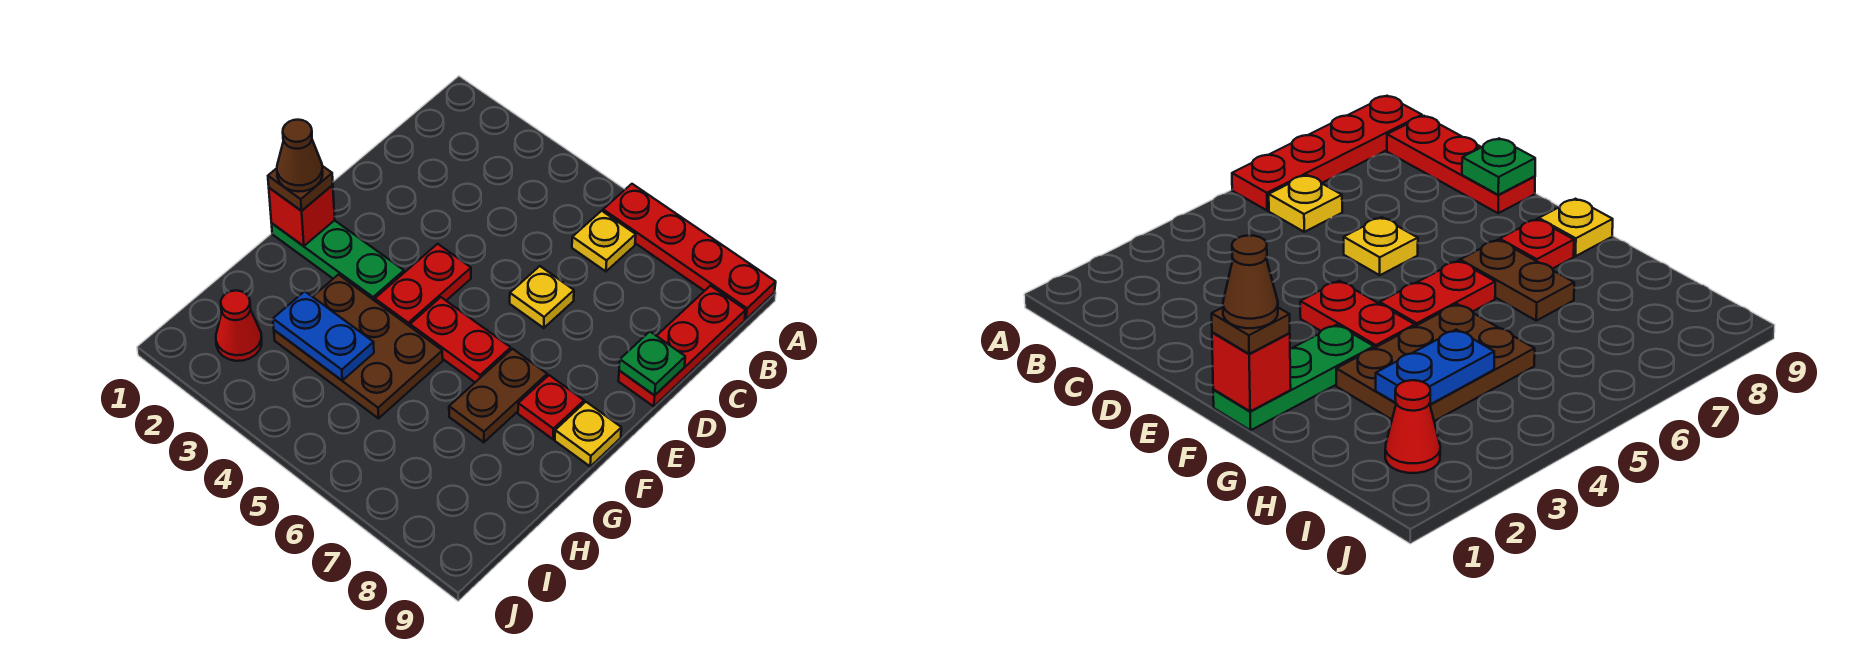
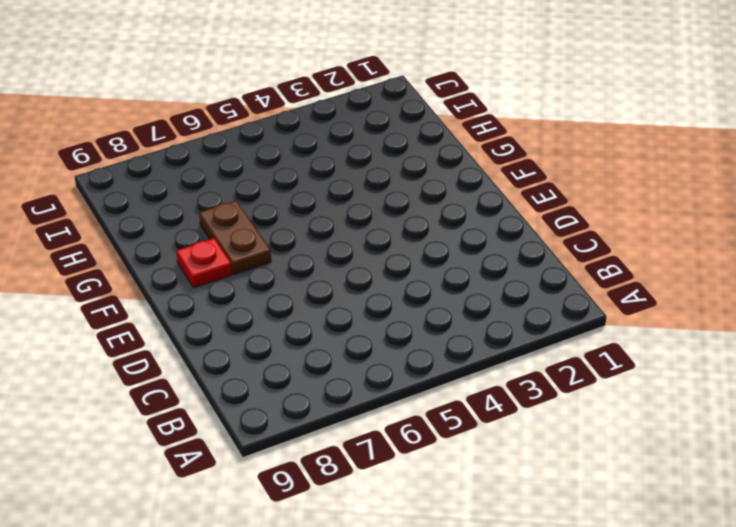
none -> red 1x4 plate [603,184,776,319]
none -> yellow 1x1 plate [572,211,636,271]
none -> red 1x3 plate [619,286,746,406]

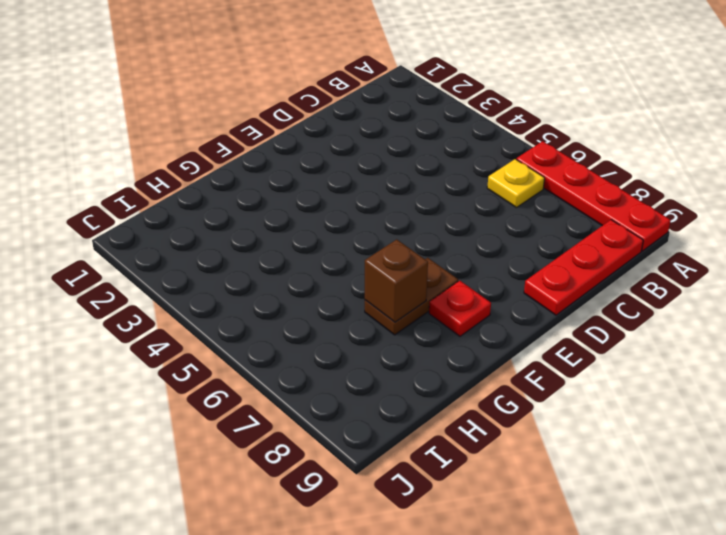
brown 1x1 brick [365,239,428,322] -> none
none -> yellow 1x1 plate [510,266,574,328]
none -> red 1x2 plate [375,244,471,326]
none -> green 1x3 plate [272,220,404,301]

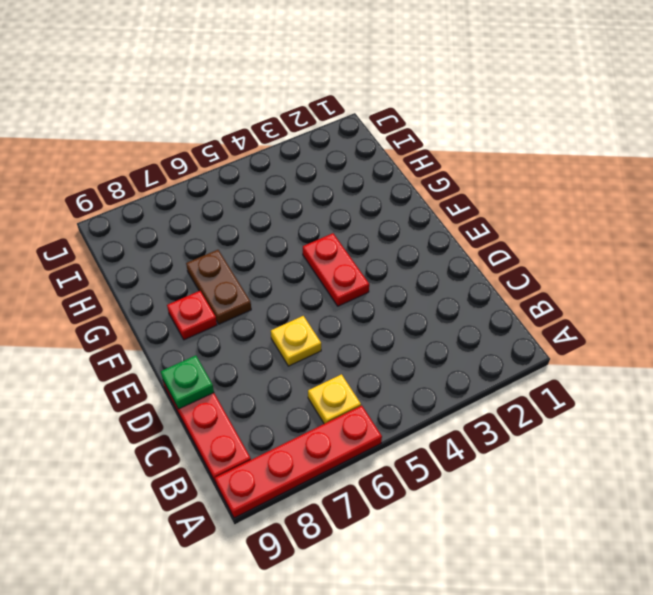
none -> green 1x3 plate [272,220,404,301]
none -> red 1x2 plate [410,297,511,382]
none -> yellow 1x1 plate [555,402,621,466]

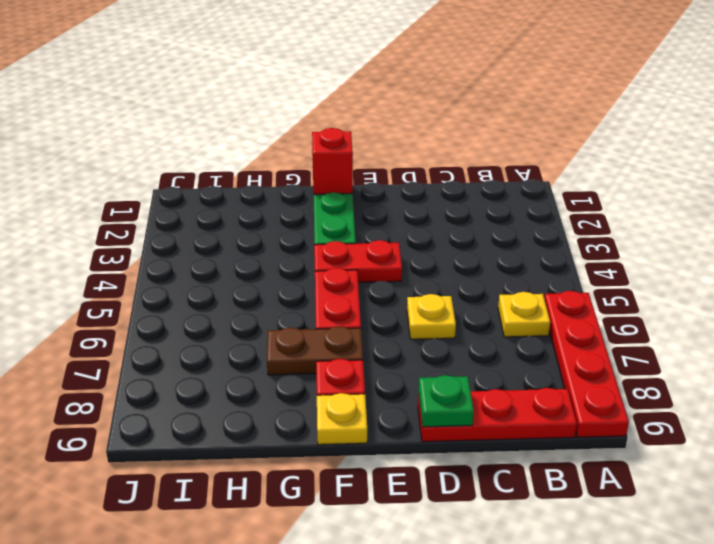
none -> brown 2x3 plate [274,275,443,418]
none -> red 1x1 cone [216,291,262,361]
none -> blue 1x2 plate [273,291,374,380]

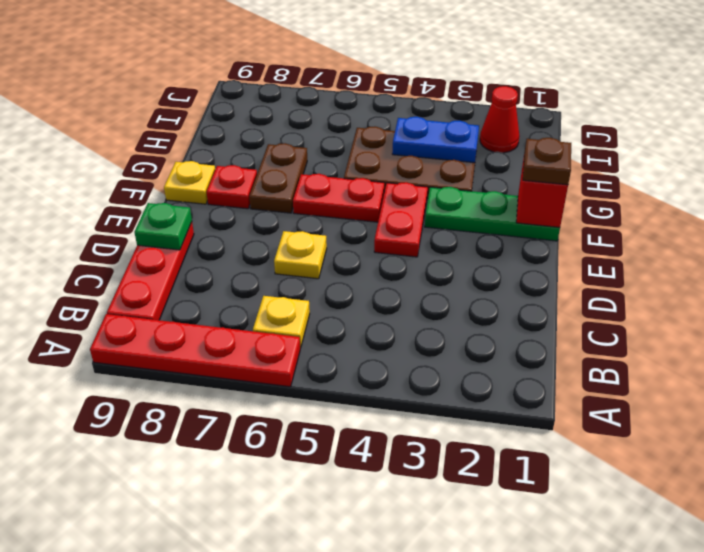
none -> brown 1x1 cone [277,120,323,192]

